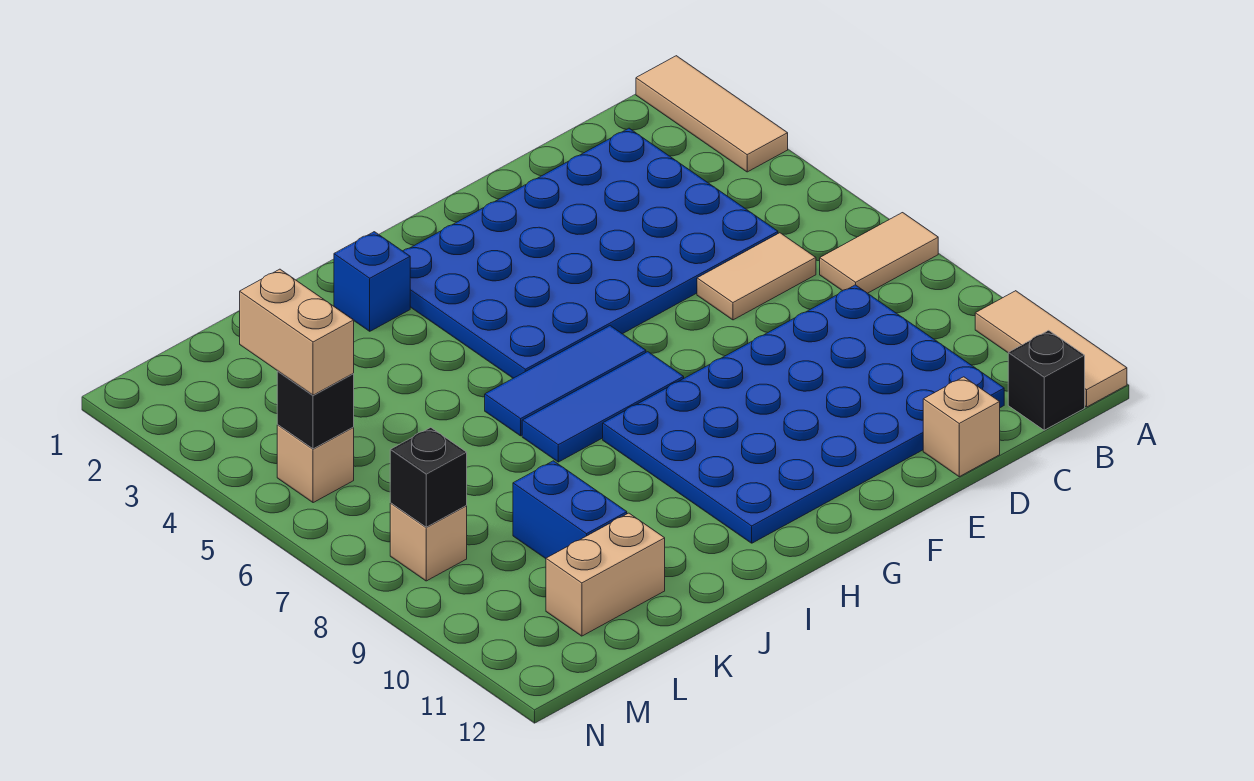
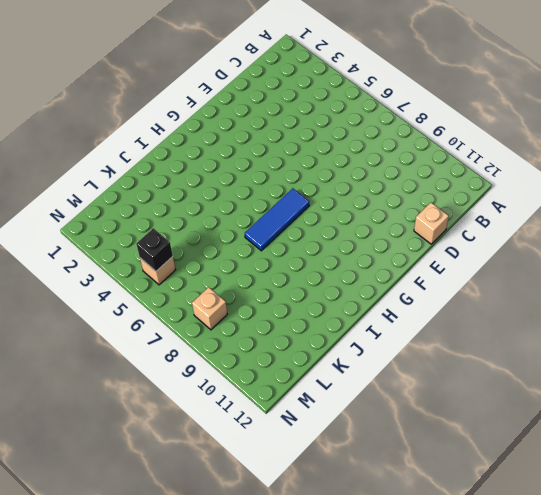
none -> tan 1x3 tile [636,56,788,172]
none -> tan 1x2 tile [820,213,938,293]
none -> tan 1x3 tile [975,291,1127,407]

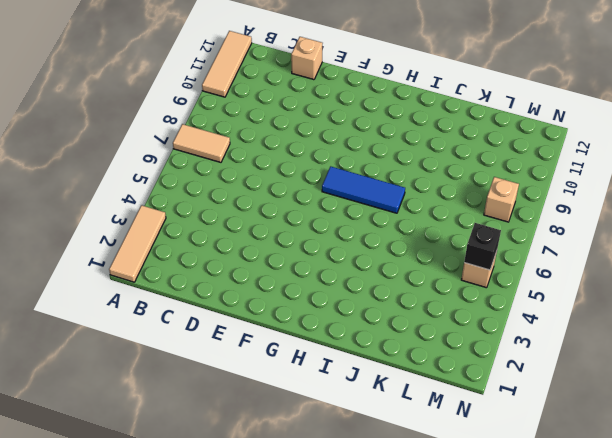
none -> black 1x1 brick [1008,330,1085,430]
none -> blue 4x6 plate [403,128,778,378]
none -> tan 1x2 tile [697,233,816,320]

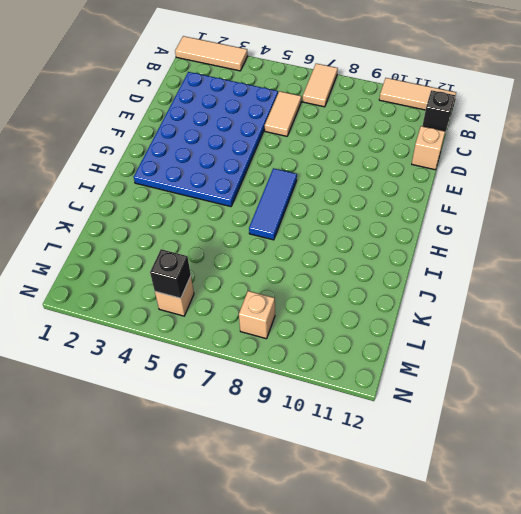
none -> blue 4x6 plate [603,285,1004,543]
none -> blue 1x3 tile [485,326,646,436]
none -> blue 1x1 brick [334,232,410,331]

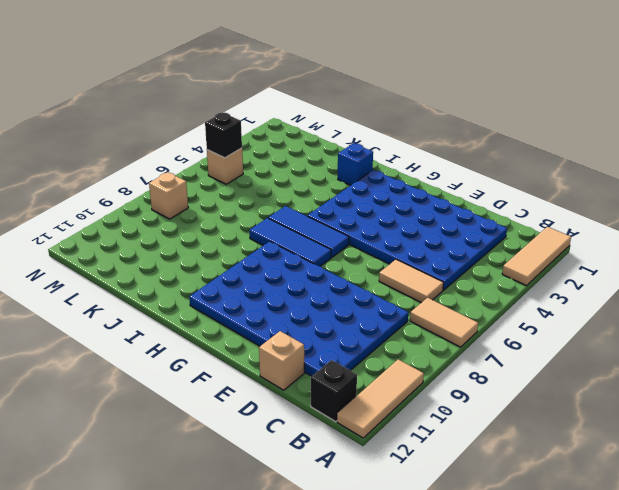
none -> blue 1x2 brick [513,461,627,559]
none -> tan 1x2 brick [546,513,665,636]
none -> black 1x1 brick [390,427,467,527]

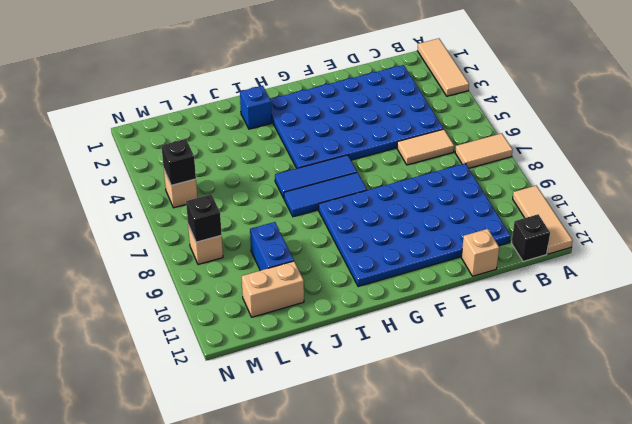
none -> tan 1x2 brick [240,269,354,395]

